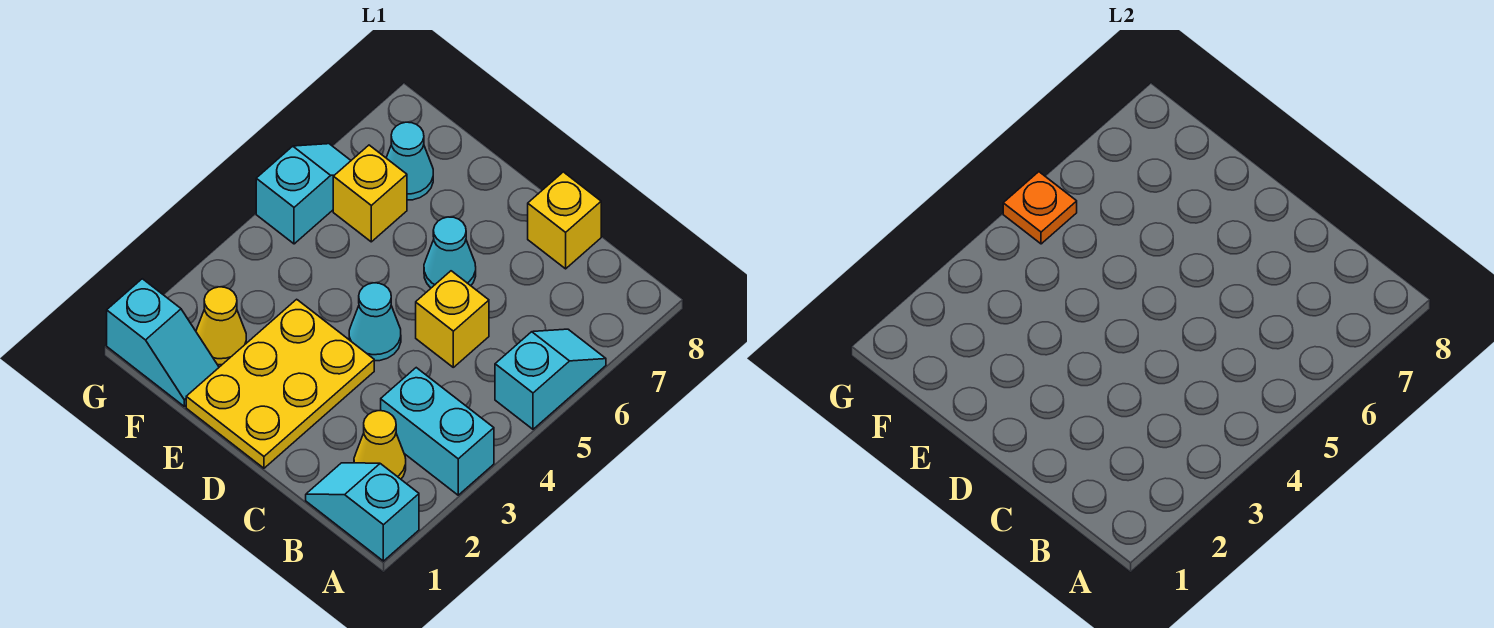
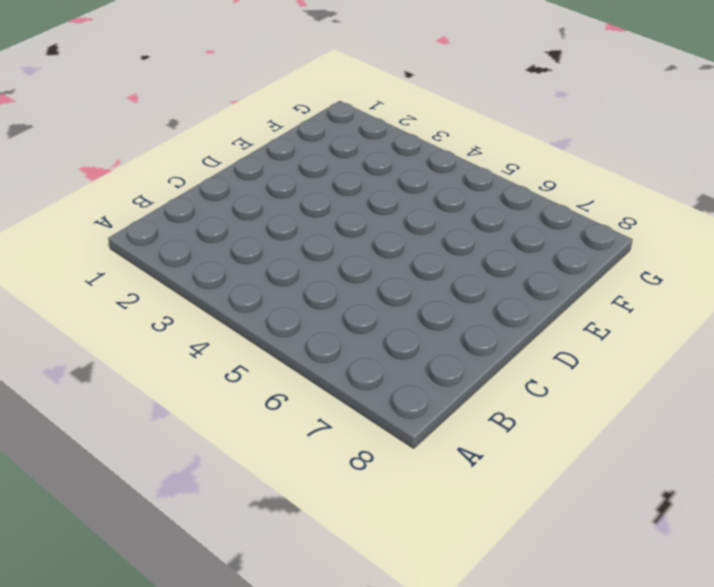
none -> cyan 1x2 slope [306,463,419,561]
none -> cyan 1x2 brick [381,368,494,495]
none -> cyan 1x2 slope [495,329,606,429]

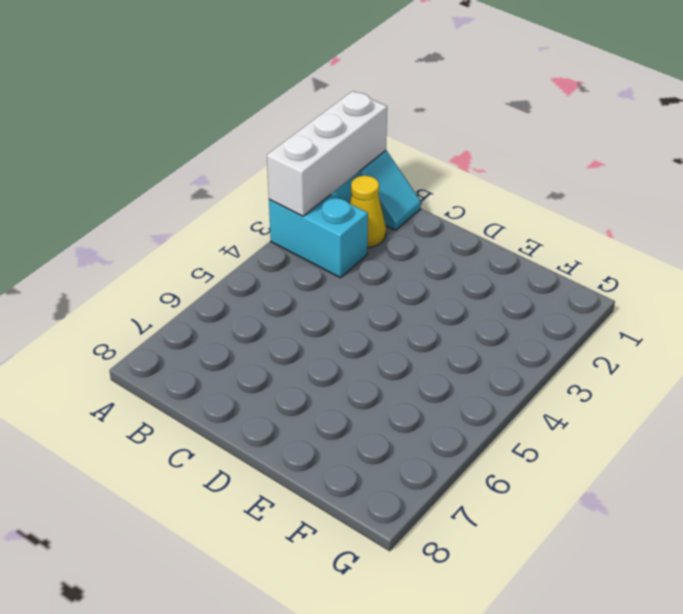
white 1x3 brick [267,91,387,216] -> none
none -> cyan 1x2 slope [495,329,606,429]
none -> yellow 1x1 brick [416,271,489,367]
none -> yellow 1x1 brick [528,172,601,269]

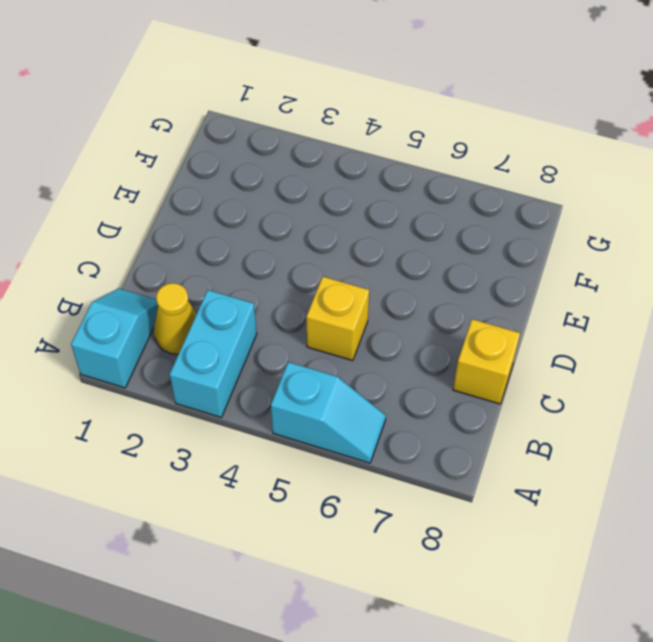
none -> yellow 2x3 plate [186,299,374,468]
none -> cyan 1x1 cone [349,283,401,361]
none -> cyan 1x1 cone [424,217,476,288]

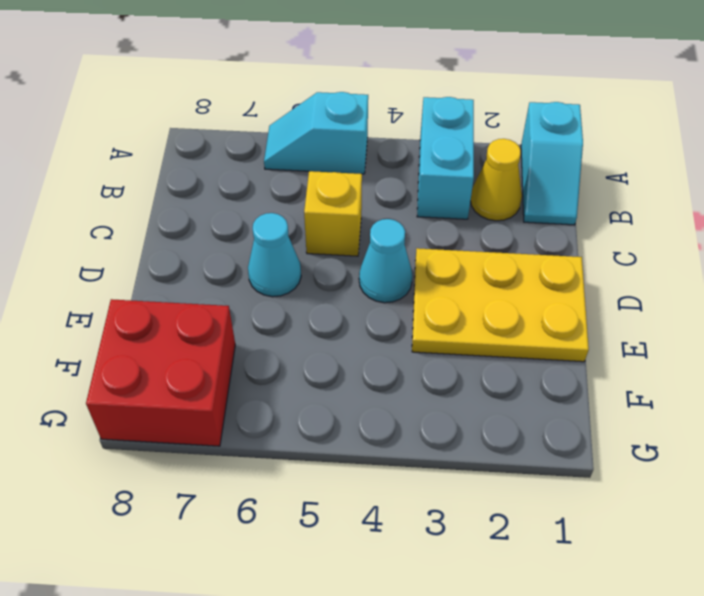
red 2x2 brick [86,299,235,446] -> cyan 1x1 cone [386,122,433,200]
none -> yellow 1x1 brick [528,172,601,269]
none -> cyan 1x2 slope [107,279,219,406]
none -> yellow 1x1 cone [196,287,246,365]

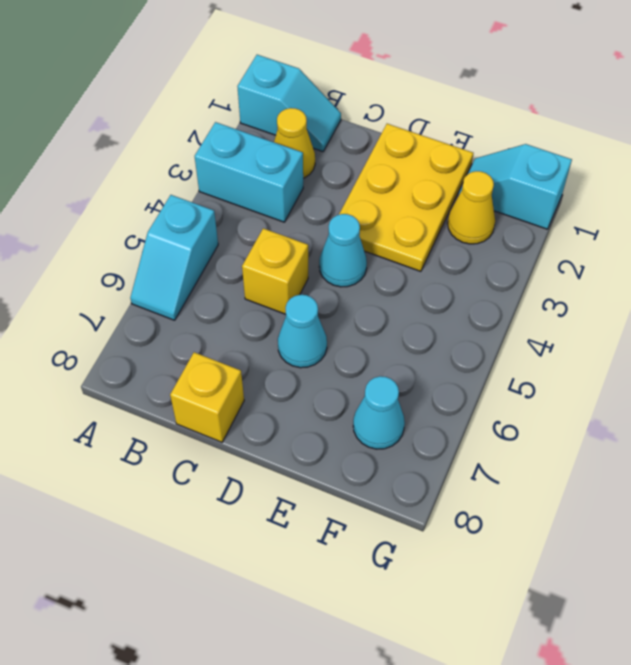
none -> yellow 1x1 brick [333,145,407,242]
none -> cyan 1x2 slope [256,144,351,244]
none -> orange 1x1 plate [1003,172,1077,244]

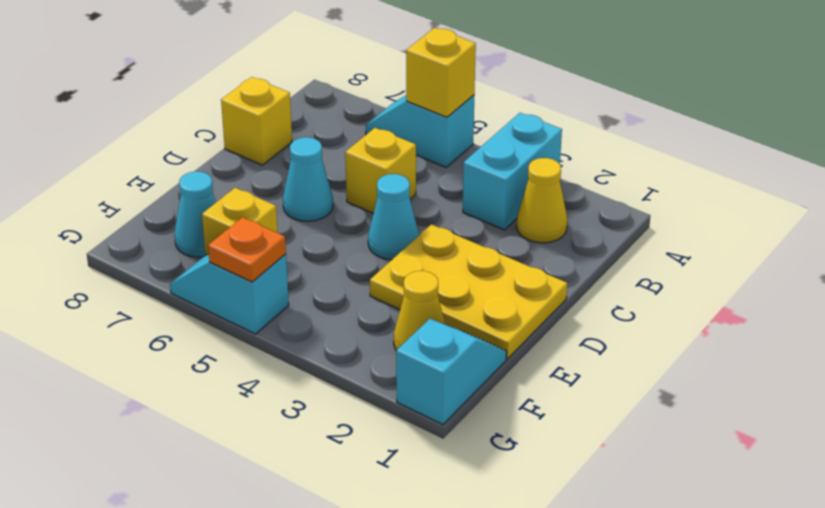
yellow 1x1 brick [406,28,476,117] -> none
none -> cyan 1x2 slope [306,463,419,561]

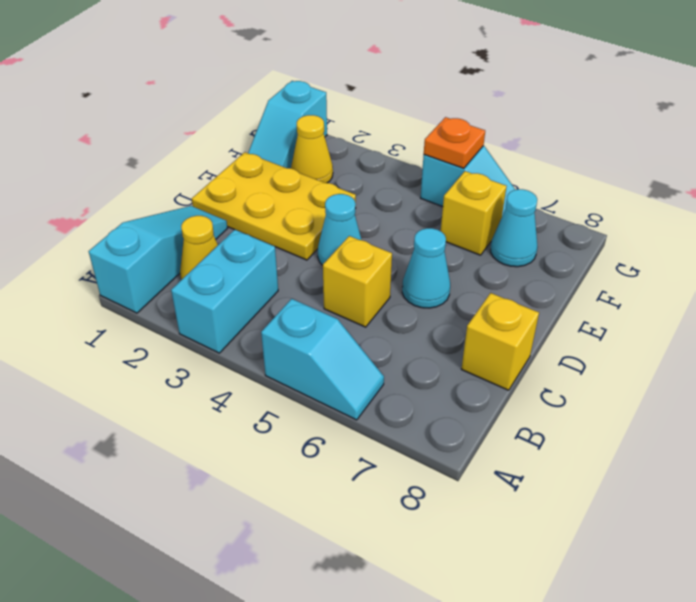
cyan 1x3 slope [89,206,228,313] -> cyan 1x2 slope [306,463,419,561]

